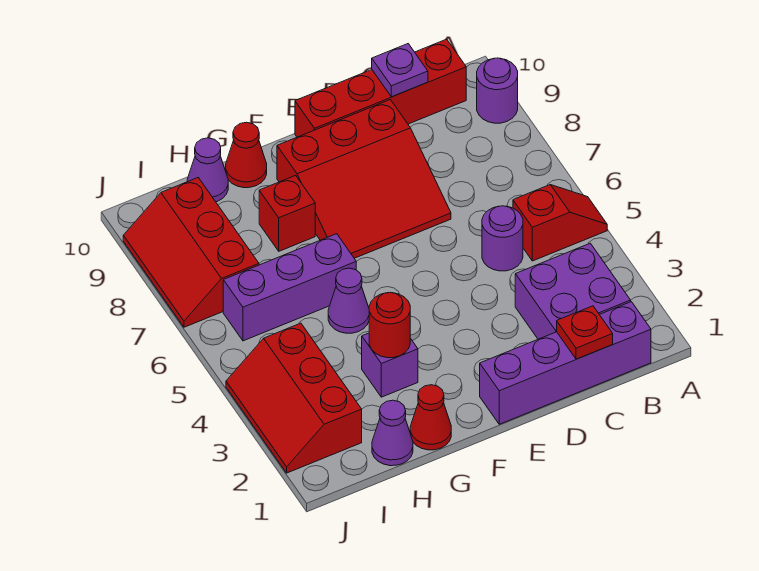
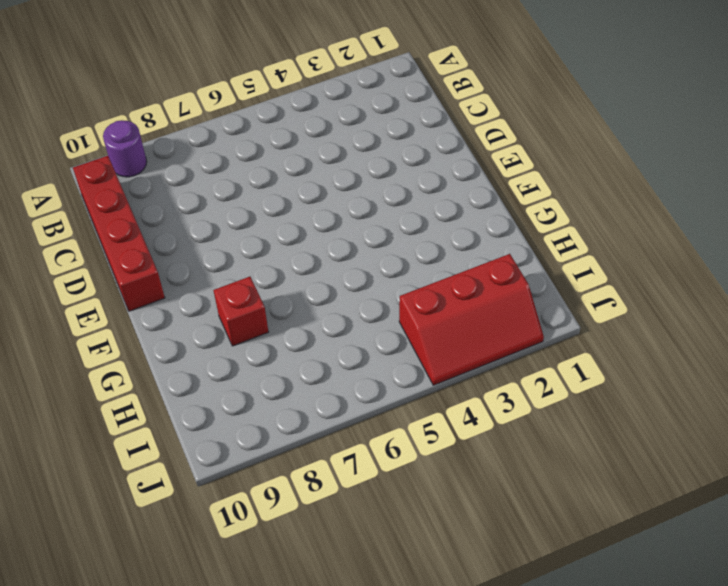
none -> red 1x2 slope [513,185,607,261]
none -> purple 1x4 brick [480,302,651,424]
none -> purple 2x2 brick [515,243,631,339]

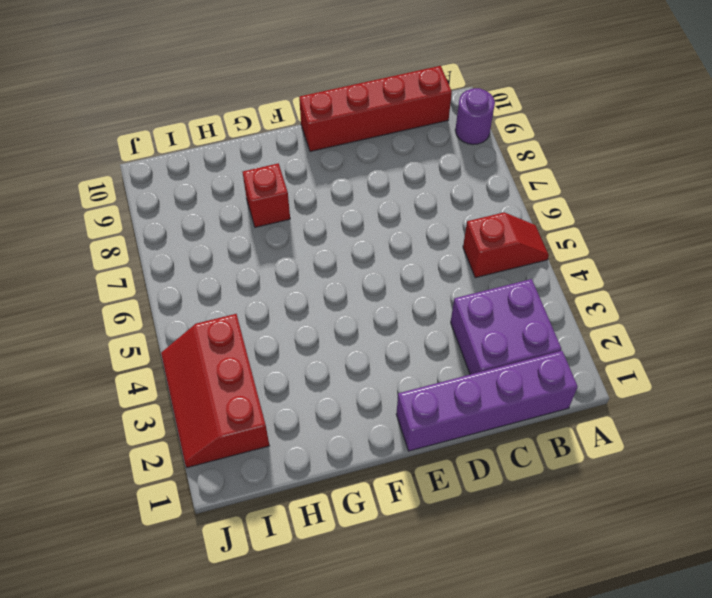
none -> purple 1x1 round brick [482,206,523,271]
none -> red 3x3 slope [277,100,451,258]
none -> red 1x1 cone [410,385,451,450]

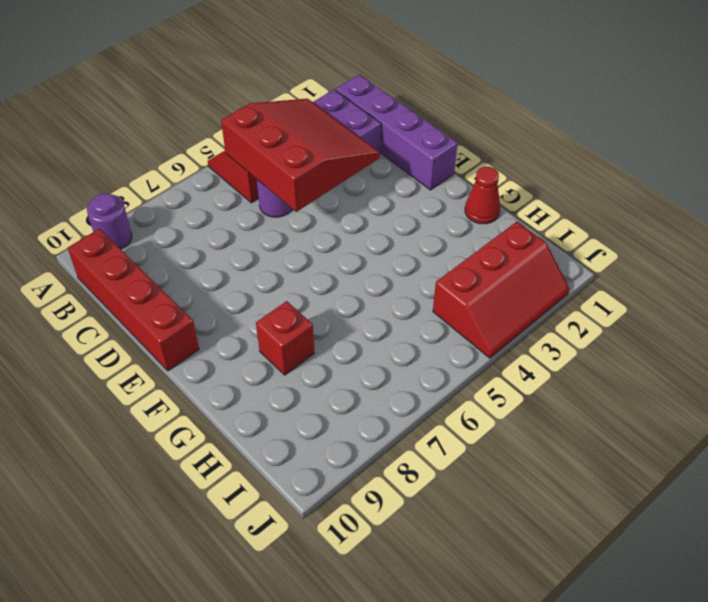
red 3x3 slope [221,99,380,212] -> red 3x3 slope moved to [277,100,451,258]
none -> purple 1x1 brick [362,333,418,397]
none -> purple 1x1 cone [328,268,369,333]
none -> purple 1x3 brick [223,234,356,341]

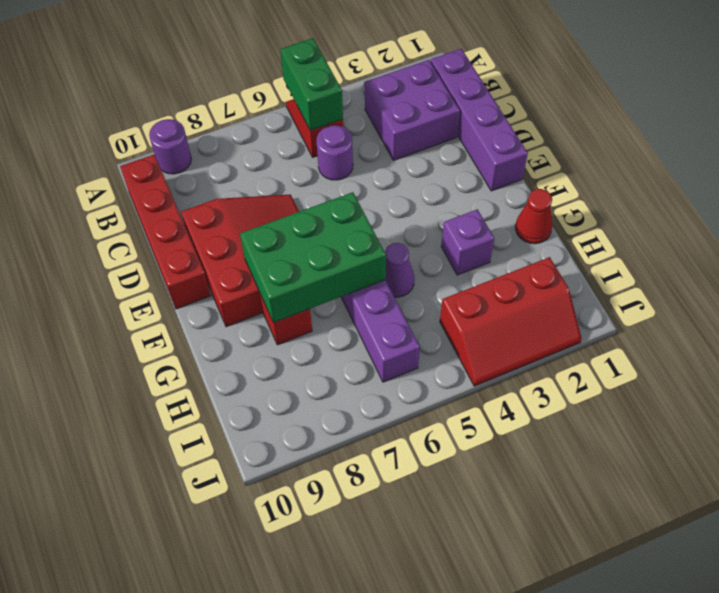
green 1x2 brick [280,38,343,131] -> none
green 2x3 brick [240,192,386,323] -> none
none -> red 1x1 cone [226,122,267,188]
none -> purple 1x1 cone [372,400,413,466]
none -> purple 1x1 cone [187,138,228,202]

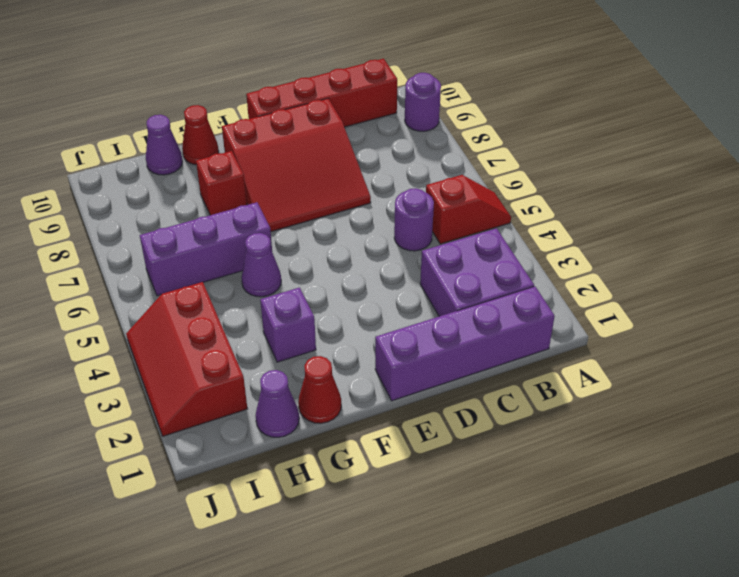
none -> red 2x3 slope [123,178,259,327]
none -> red 1x1 plate [557,306,613,359]
none -> purple 1x1 plate [372,44,428,97]

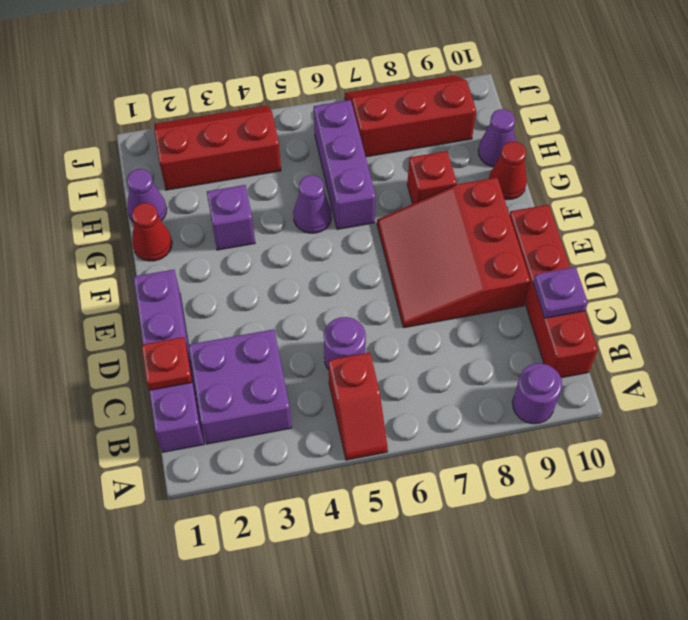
none -> red 1x1 round brick [369,292,410,358]

